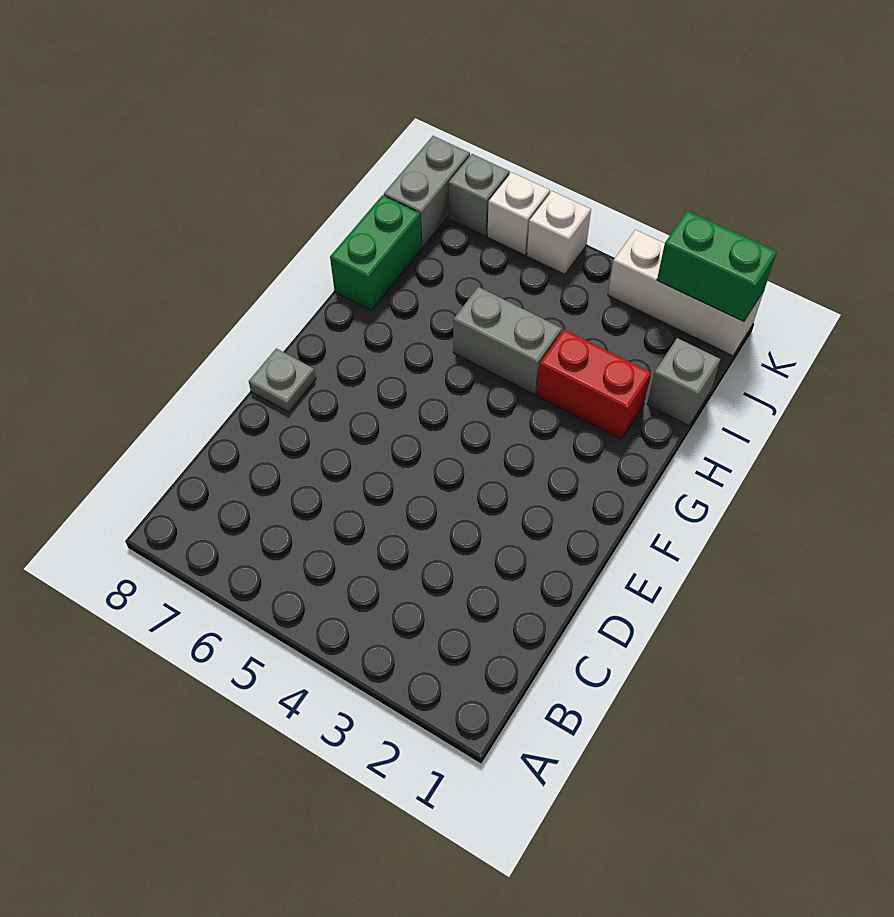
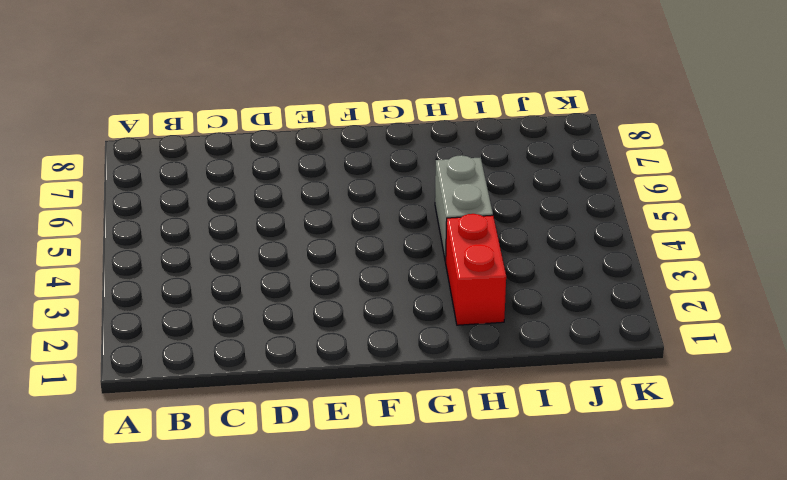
none -> grey 1x1 plate [249,348,316,412]
none -> green 1x2 brick [330,195,421,310]

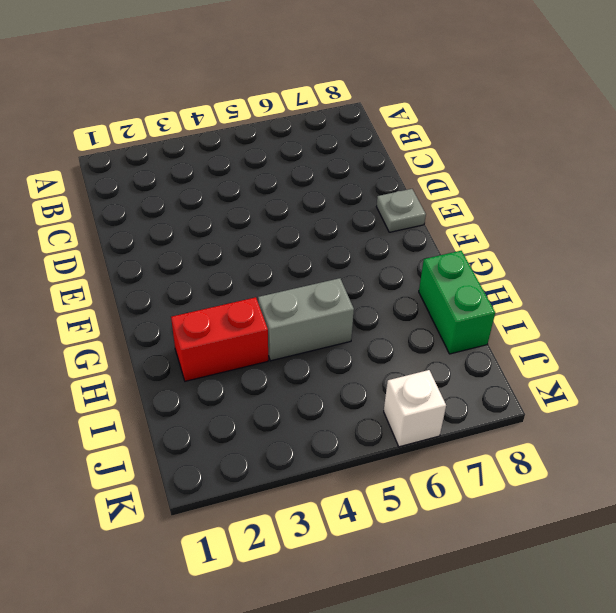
none -> grey 1x1 brick [647,338,720,426]
none -> grey 1x2 brick [384,136,470,248]

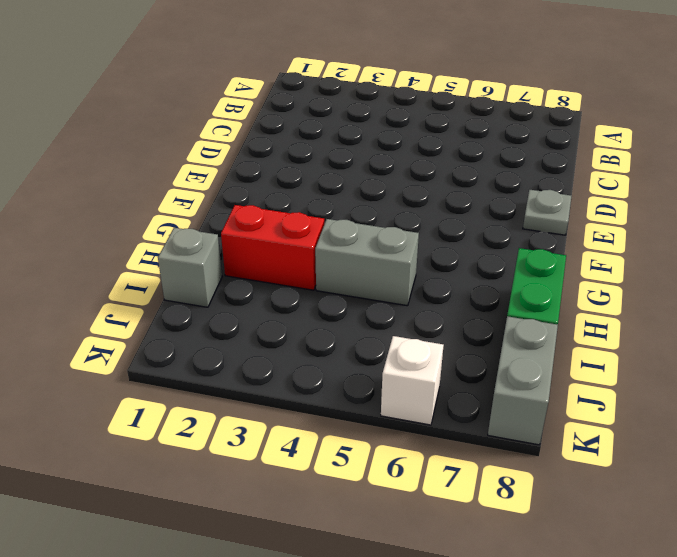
none -> white 1x3 brick [608,230,764,356]
none -> white 1x1 brick [527,191,591,275]

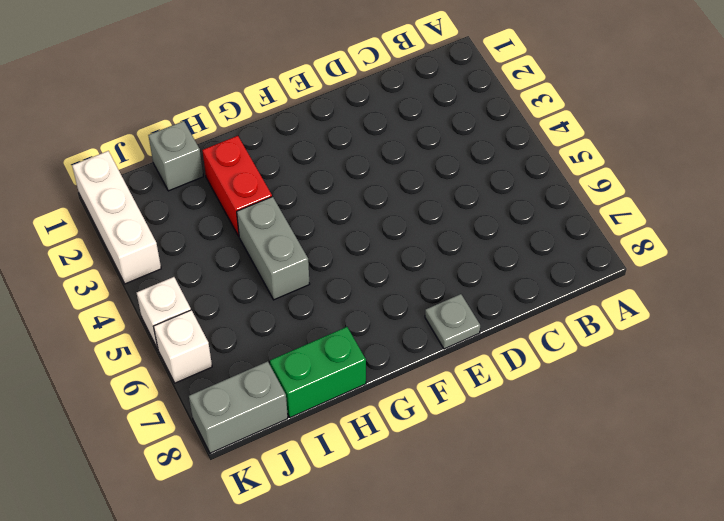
none -> grey 1x1 brick [449,154,510,236]
none -> green 1x2 brick [657,211,777,322]

